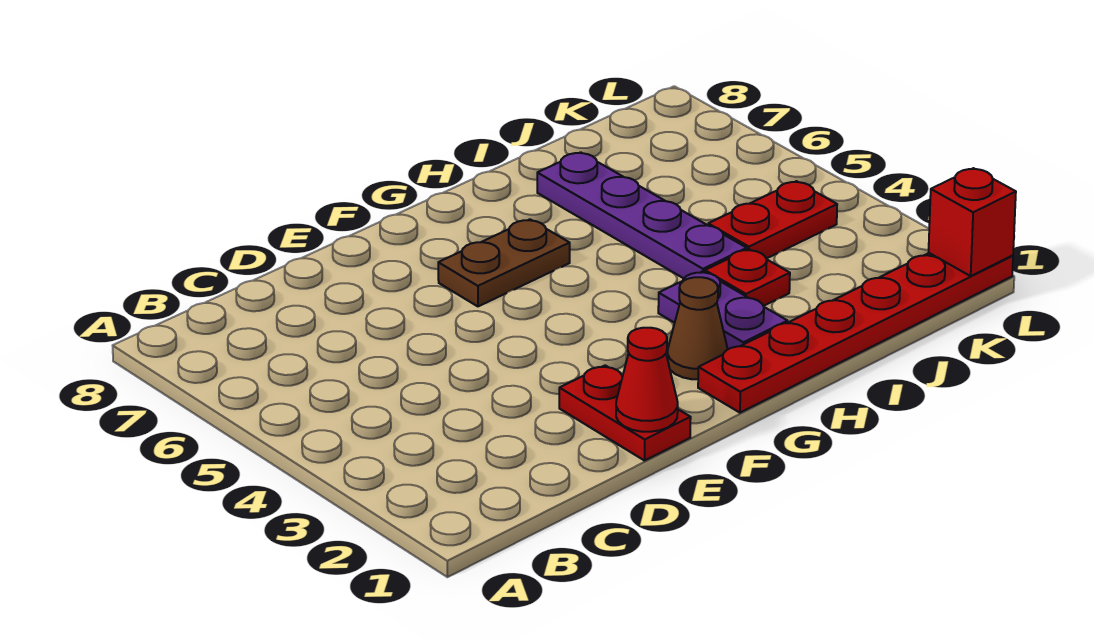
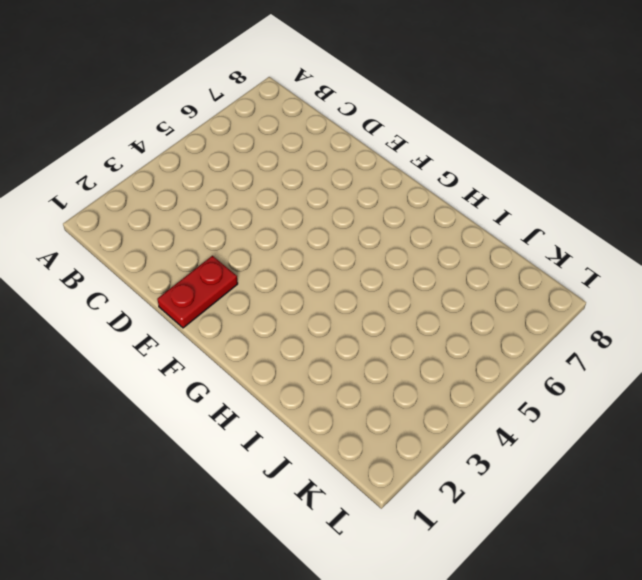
none -> brown 1x2 plate [438,219,570,306]
none -> red 1x6 plate [698,253,1013,413]

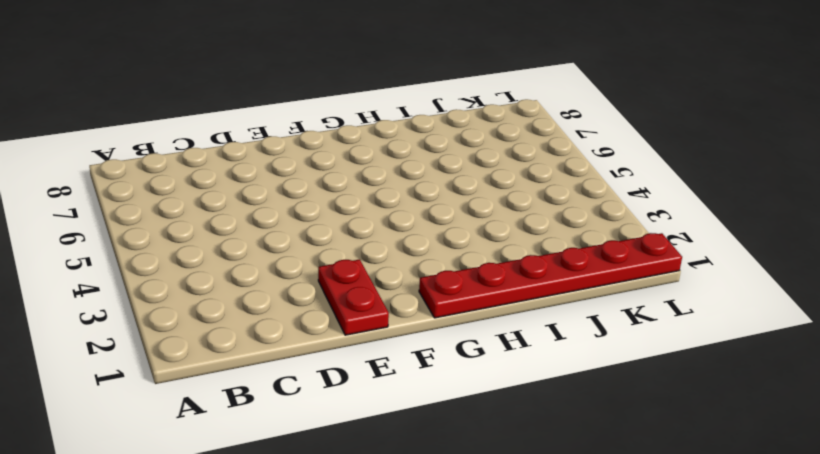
none -> brown 1x2 plate [438,219,570,306]
none -> brown 1x1 cone [667,277,728,379]

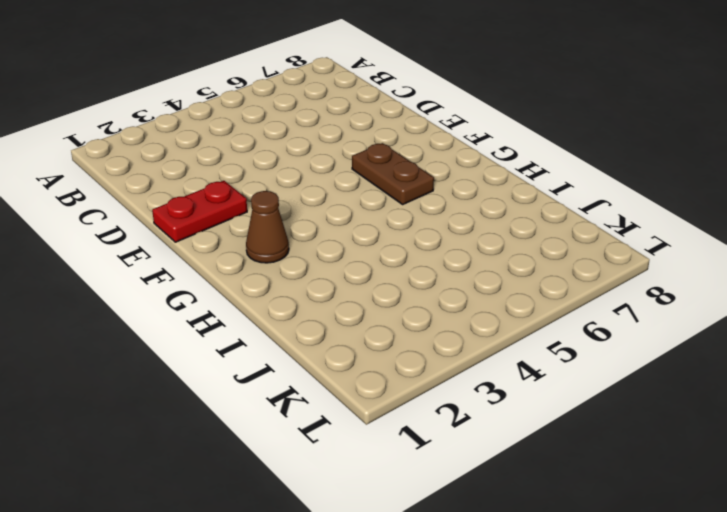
none -> red 1x6 plate [698,253,1013,413]
none -> purple 1x2 plate [658,271,788,349]

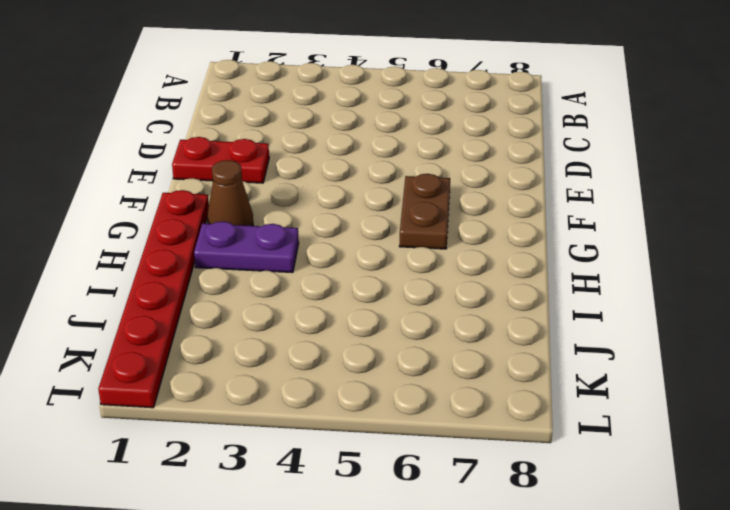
none -> red 1x1 plate [705,249,790,306]
none -> purple 1x4 plate [537,152,747,278]

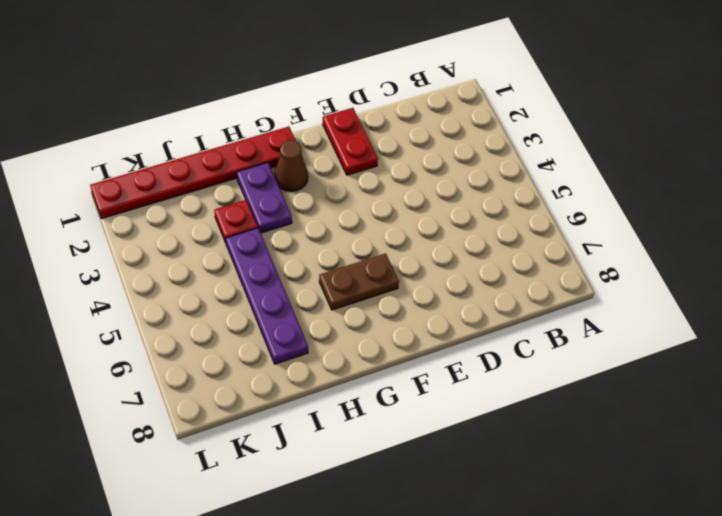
none -> red 1x2 plate [708,181,837,259]
none -> red 1x1 cone [616,328,678,432]

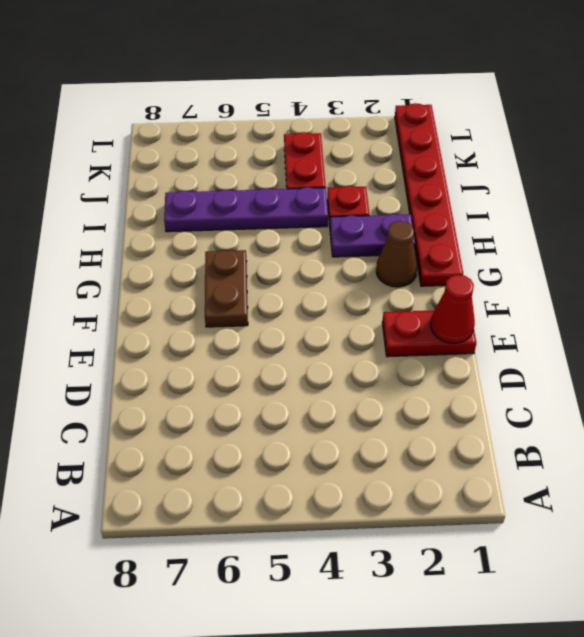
none -> red 1x1 brick [929,168,1016,276]

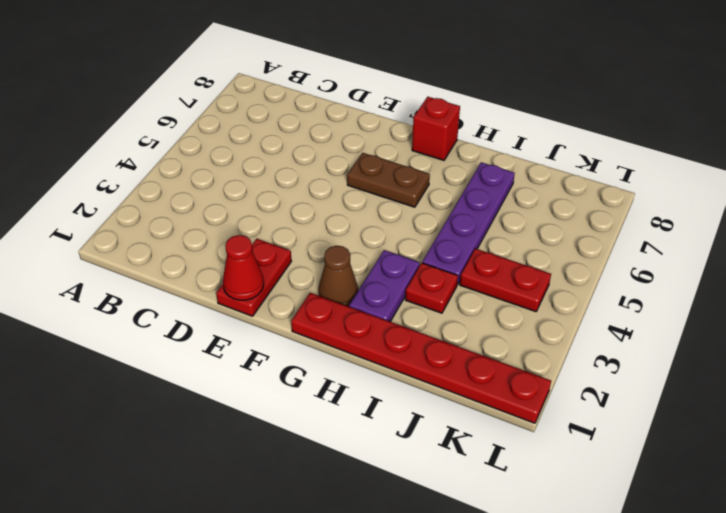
red 1x1 brick [412,97,460,160] -> red 1x1 brick moved to [929,168,1016,276]

